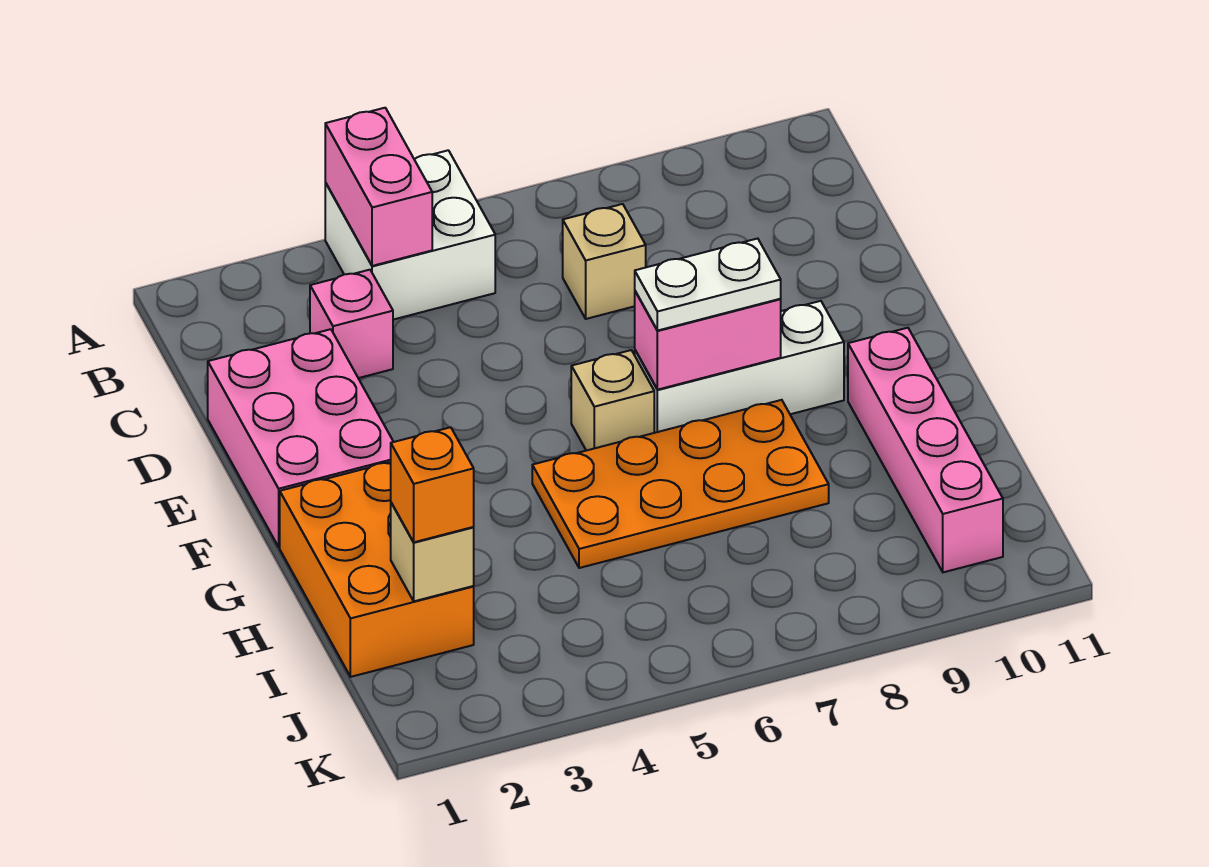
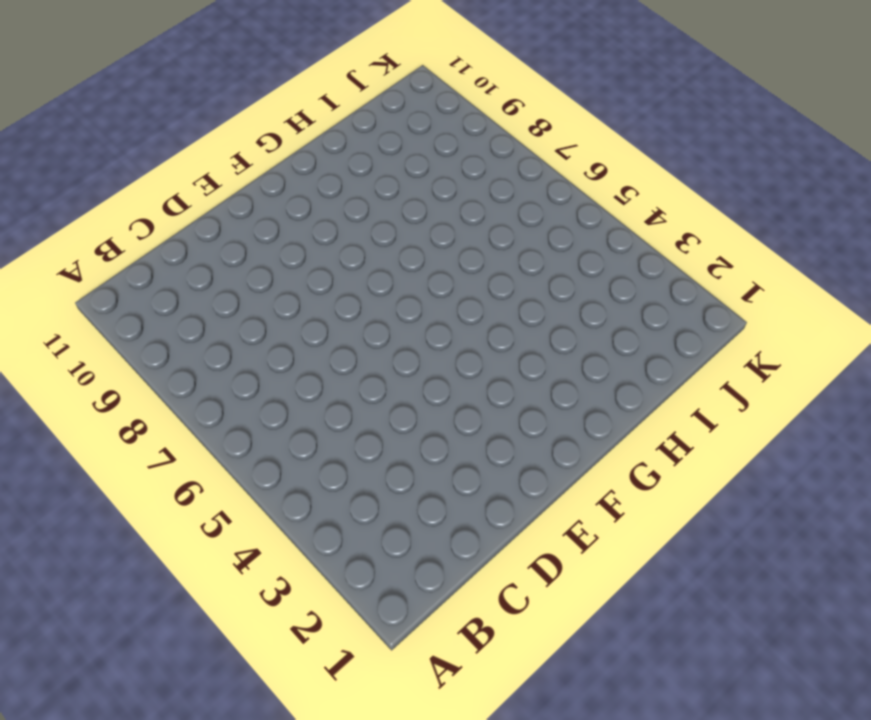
none -> white 2x2 brick [325,150,495,320]
none -> pink 1x1 brick [310,270,393,378]
none -> tan 1x1 brick [563,204,646,319]

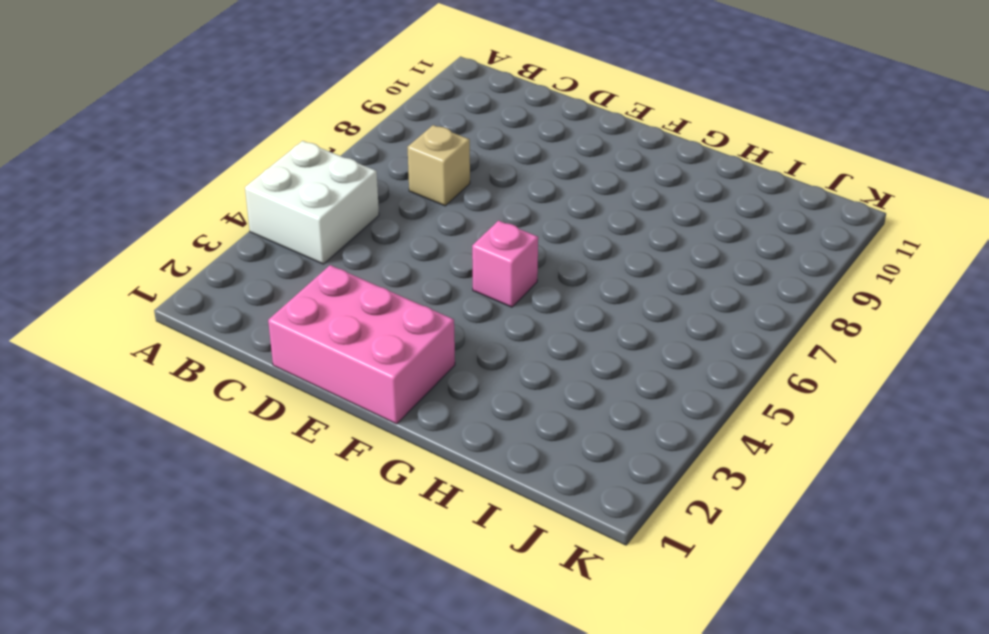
pink 1x1 brick [472,221,538,307] -> pink 1x1 brick moved to [310,270,393,378]
none -> tan 1x1 brick [571,350,654,451]
none -> white 1x3 brick [635,301,844,433]
none -> orange 2x3 brick [280,462,474,677]

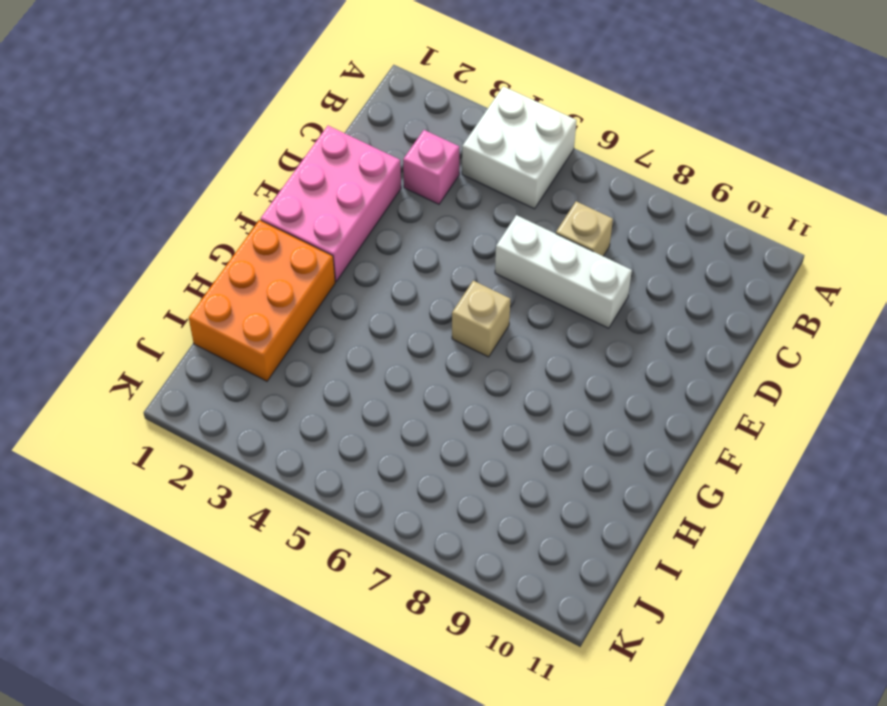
white 1x3 brick [495,215,632,328] -> white 1x3 brick moved to [635,301,844,433]
none -> orange 2x4 plate [532,400,829,568]
none -> pink 1x4 brick [848,328,1003,572]
none -> pink 1x2 brick [325,108,432,266]

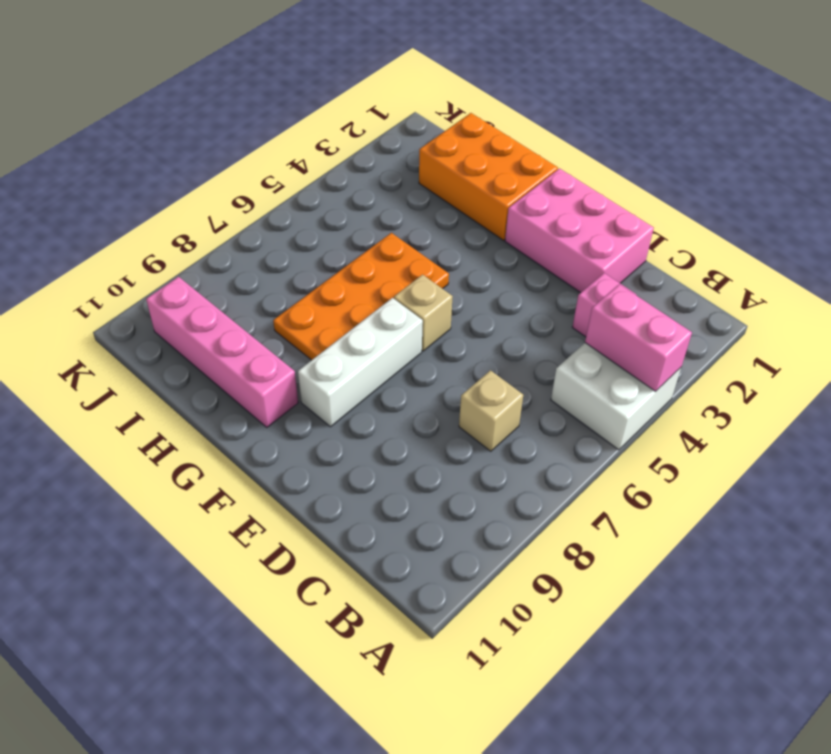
none -> pink 1x2 brick [635,291,781,390]
none -> tan 1x1 brick [391,503,474,601]
none -> white 1x2 plate [635,239,781,331]

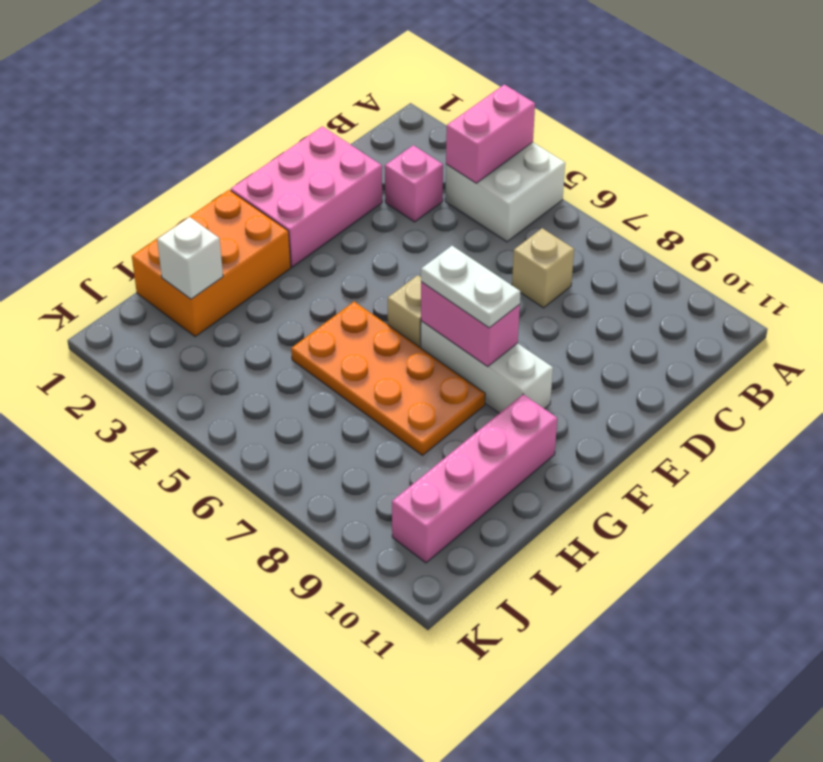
white 1x1 brick [157,217,223,299] -> tan 1x1 brick [391,503,474,601]
none -> orange 1x1 brick [391,427,474,542]

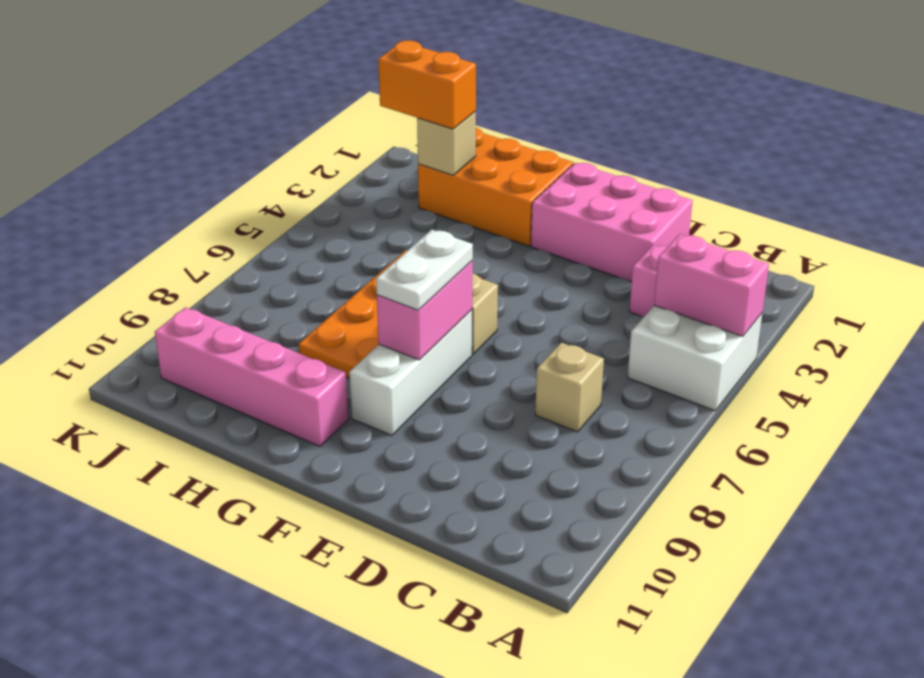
orange 1x2 brick [378,40,476,129] -> orange 1x1 brick [391,427,474,542]

